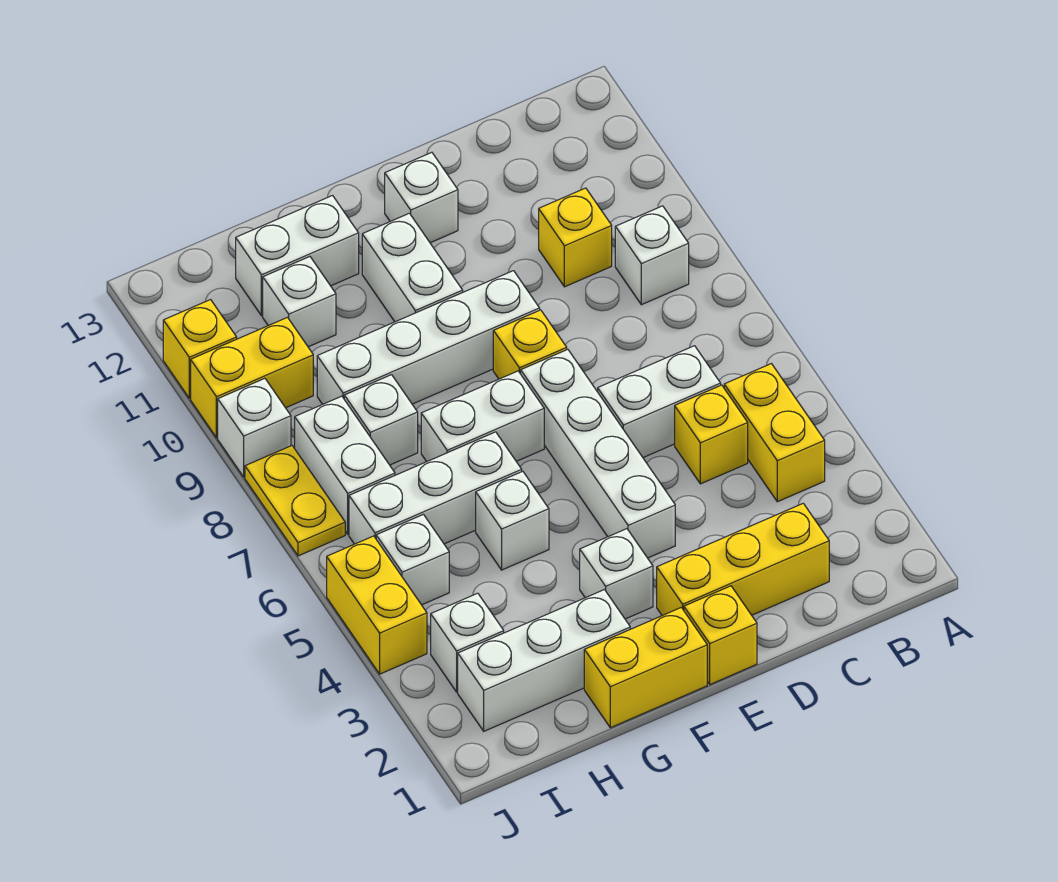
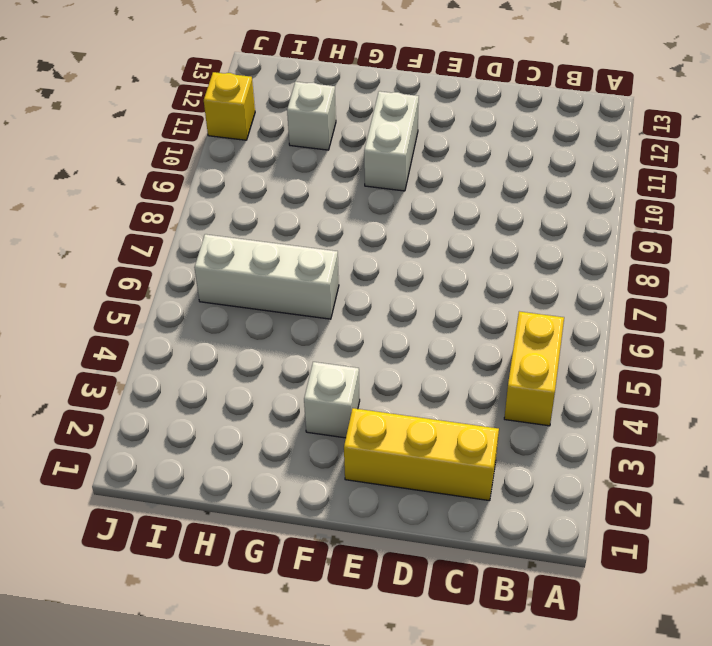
none -> white 1x1 brick [615,206,689,305]
none -> yellow 1x1 brick [675,385,748,484]
none -> white 1x2 brick [598,346,721,458]

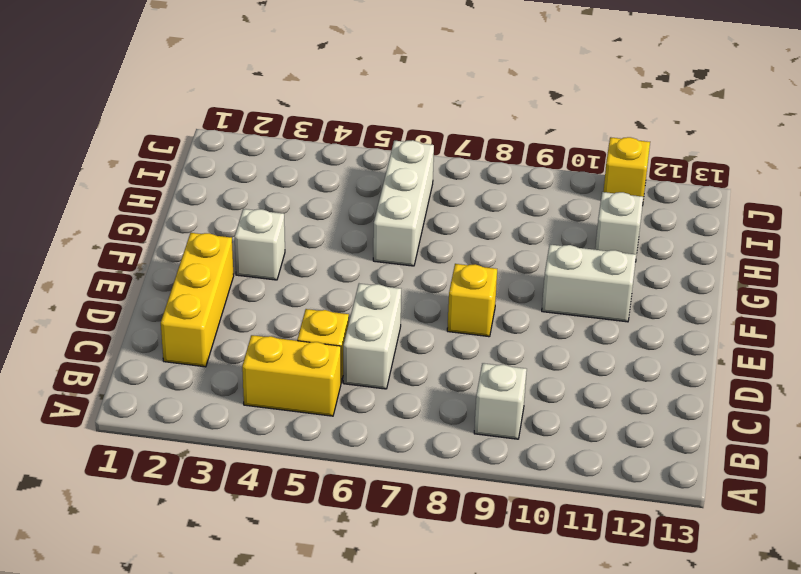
none -> yellow 1x1 brick [539,188,612,287]
none -> yellow 1x1 brick [684,586,757,684]
none -> white 1x4 brick [521,349,675,558]

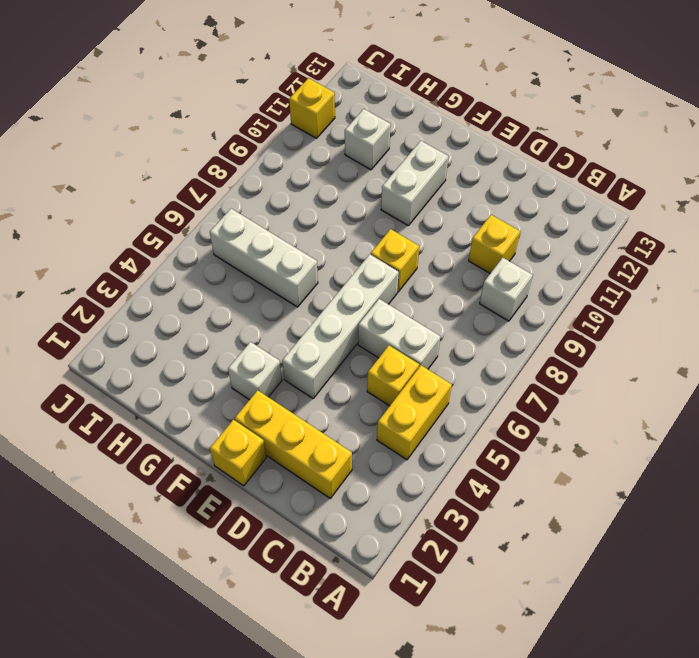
none -> white 1x4 brick [317,271,540,404]
none -> white 1x1 brick [385,152,458,243]
none -> yellow 1x2 brick [584,607,707,728]

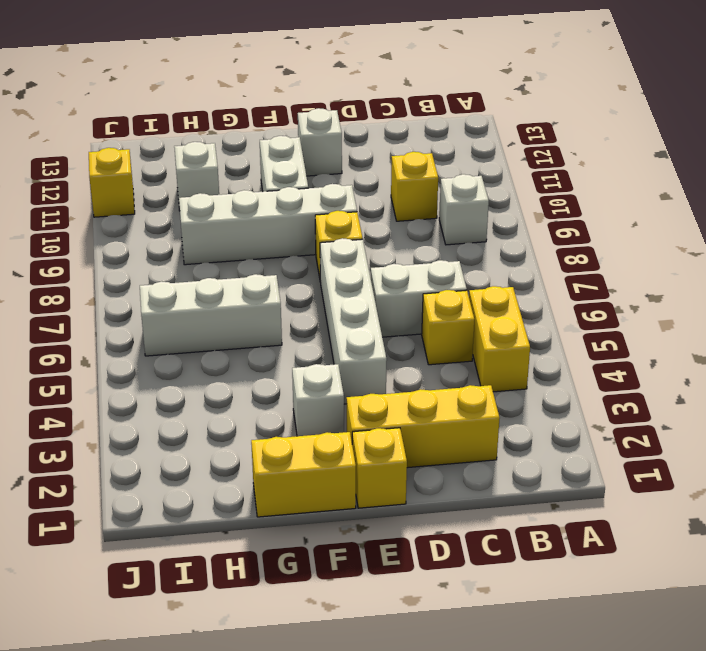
none -> white 1x2 brick [421,371,544,462]
none -> white 1x3 brick [458,590,630,731]
none -> white 1x1 brick [476,471,549,570]

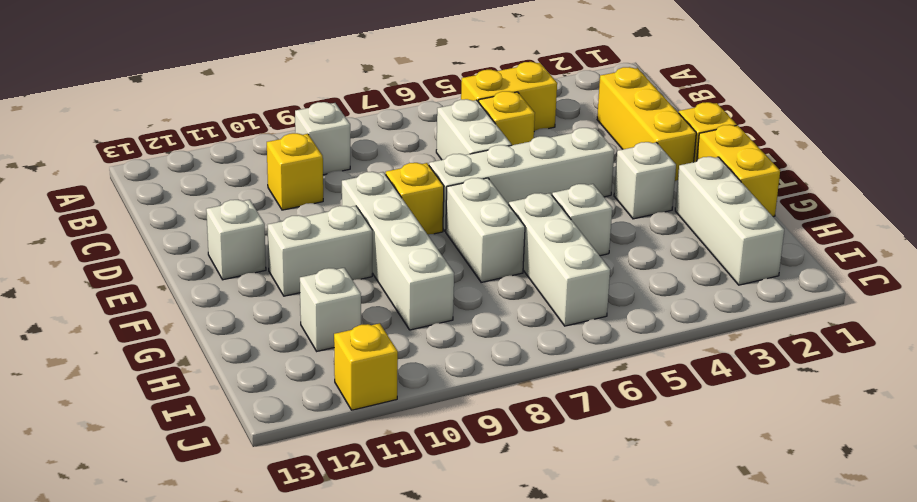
none -> white 1x2 brick [236,196,359,316]
none -> white 1x1 brick [344,375,418,465]
none -> white 1x1 brick [431,593,504,692]

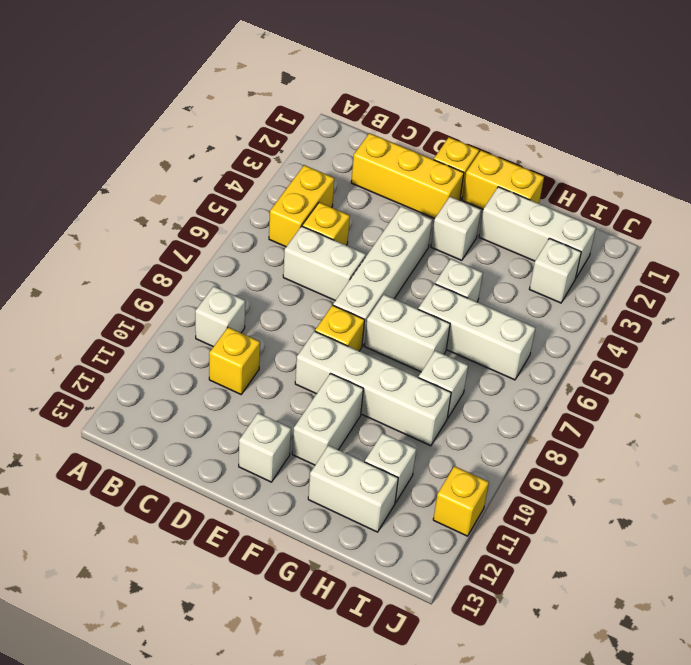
none -> white 1x1 brick [376,514,449,605]
none -> white 1x2 brick [295,396,395,534]
none -> yellow 1x2 brick [191,317,313,438]

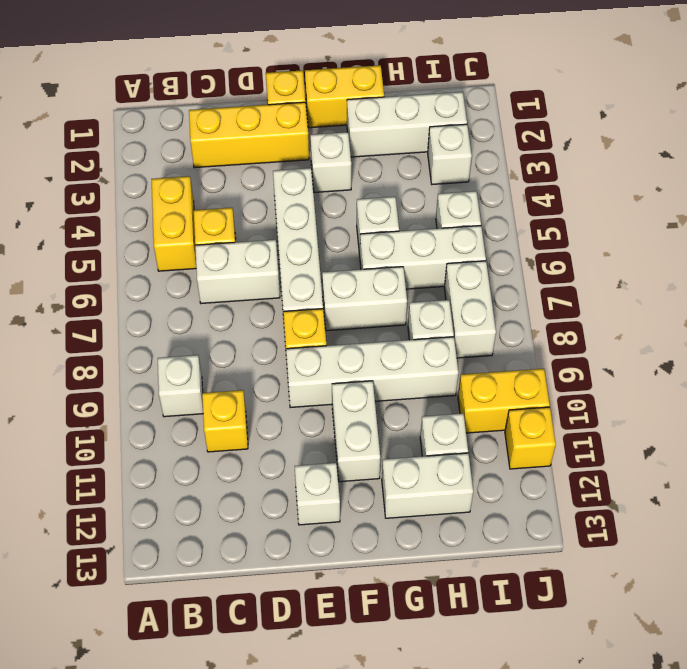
none -> yellow 1x2 brick [327,536,427,674]
none -> yellow 1x2 plate [245,446,345,556]
none -> white 1x1 brick [218,378,291,477]

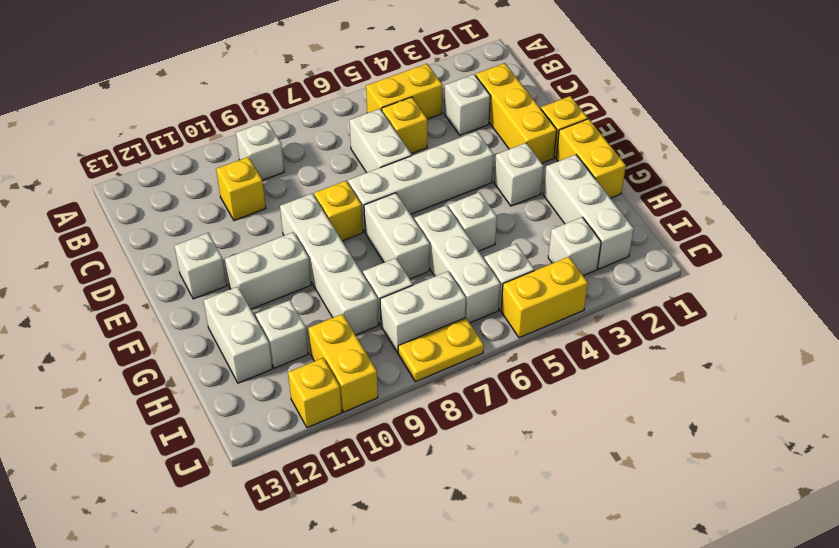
white 1x1 brick [444,74,490,135] -> white 1x1 brick moved to [218,378,291,477]

